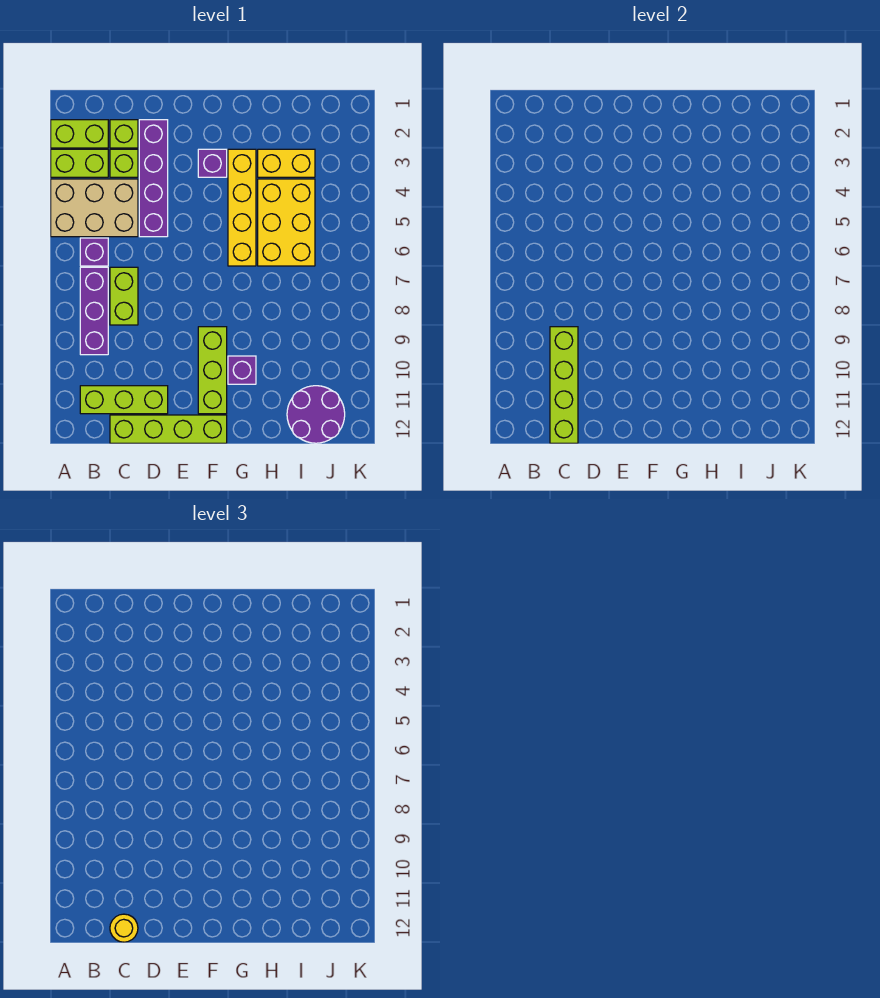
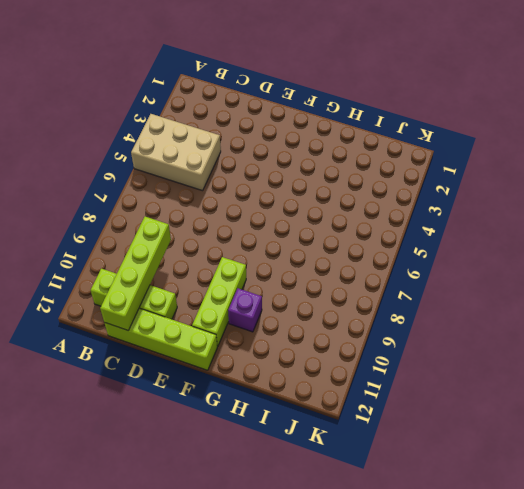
none -> lime 1x2 brick [51,120,108,148]
none -> lime 1x2 brick [51,149,108,177]
none -> purple 1x1 brick [80,238,108,266]

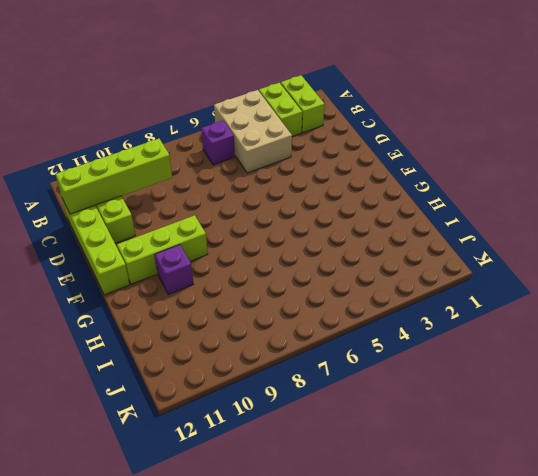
none -> purple 1x3 brick [80,267,108,355]
none -> lime 1x1 brick [110,120,138,148]
none -> lime 1x1 brick [110,149,138,177]

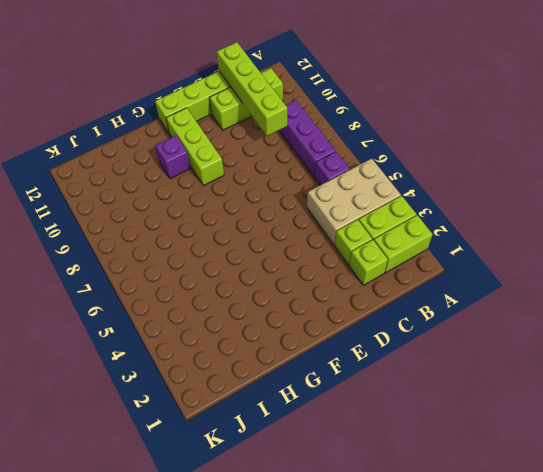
none -> lime 1x2 brick [110,267,138,325]
none -> purple 1x4 brick [139,120,168,237]
none -> purple 1x1 brick [198,149,227,177]

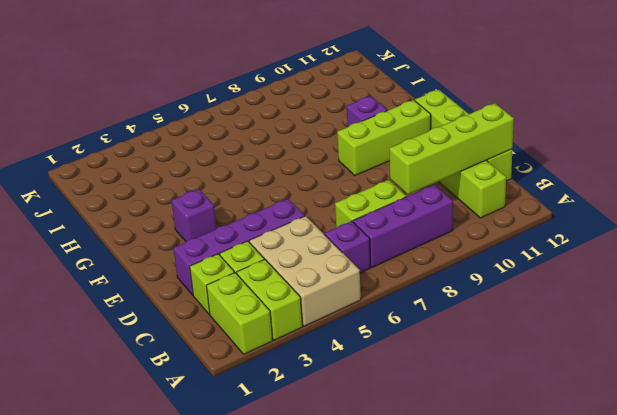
none -> yellow 1x4 brick [228,149,256,266]
none -> yellow 1x2 brick [258,149,315,177]
none -> yellow 2x3 brick [258,179,315,266]

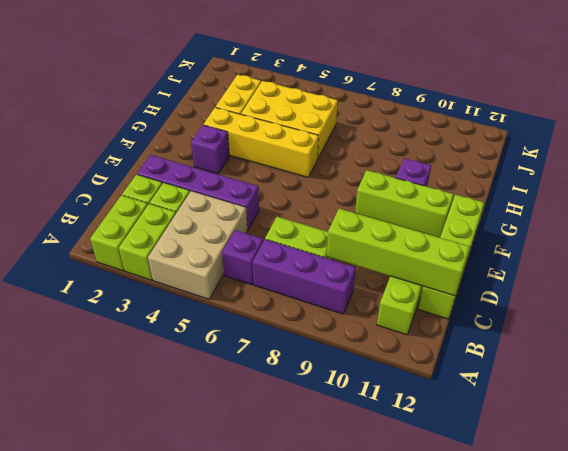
none -> purple 2x2 round brick [287,386,345,443]
none -> yellow 1x1 round brick [110,914,138,942]

